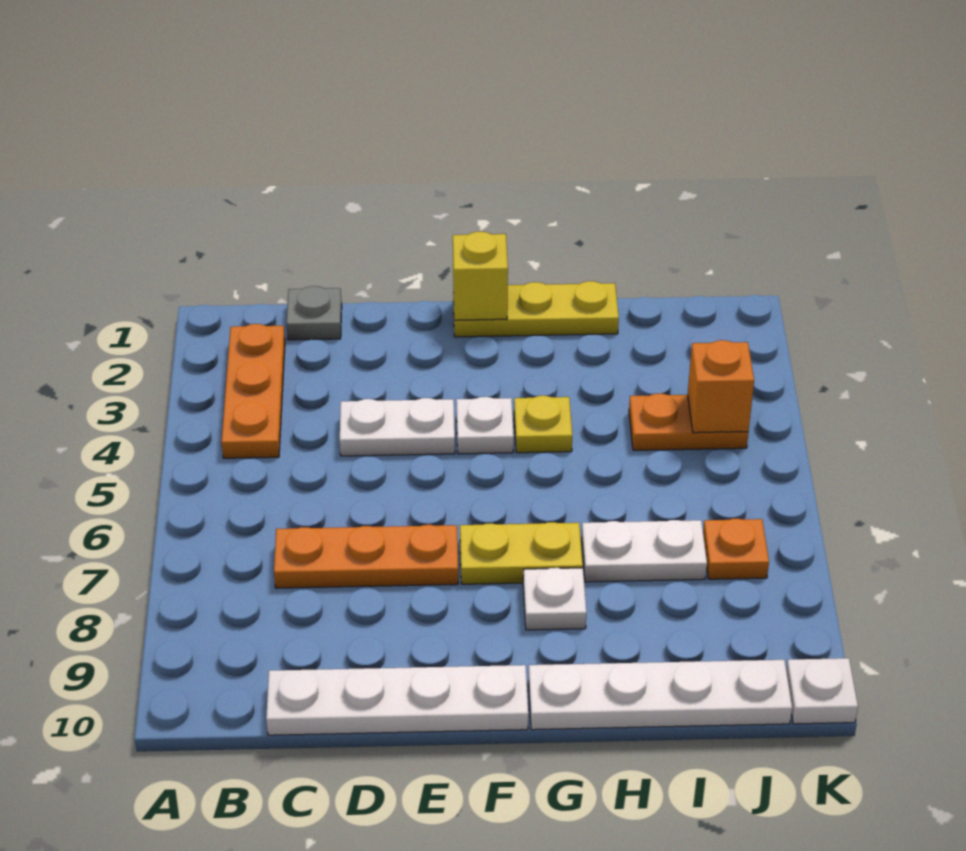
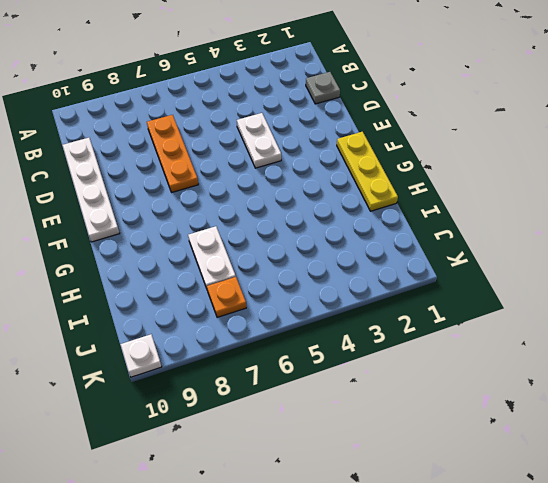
none -> orange 1x3 plate [221,324,285,458]
none -> white 1x1 plate [456,397,514,454]
none -> yellow 1x2 plate [460,522,583,584]

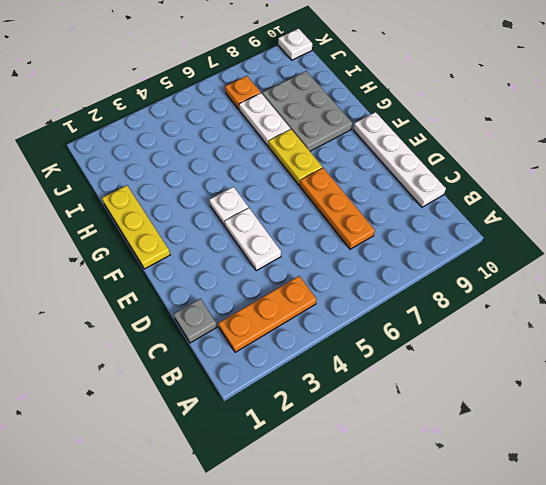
grey 2x3 plate [262,71,352,151] -> white 1x1 plate [523,568,586,630]
none -> yellow 1x1 plate [514,396,572,453]
none -> white 1x4 plate [529,660,792,730]
none -> orange 1x2 plate [629,394,748,450]

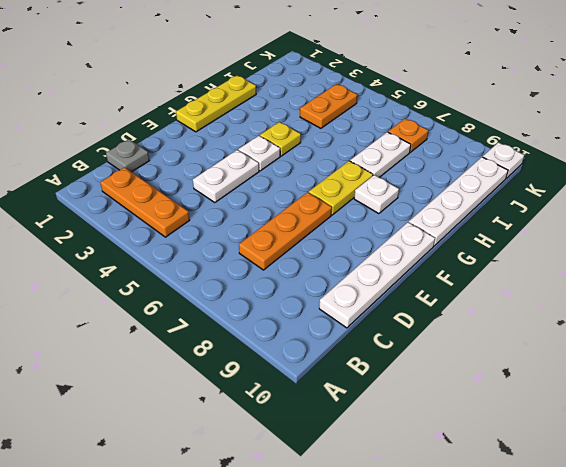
none -> yellow 1x1 brick [453,232,508,320]
none -> orange 1x1 brick [688,340,754,433]

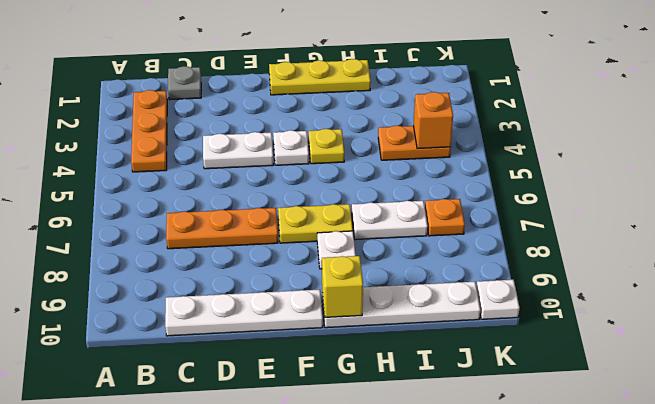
yellow 1x1 brick [322,256,363,317] -> yellow 1x1 brick moved to [453,232,508,320]

